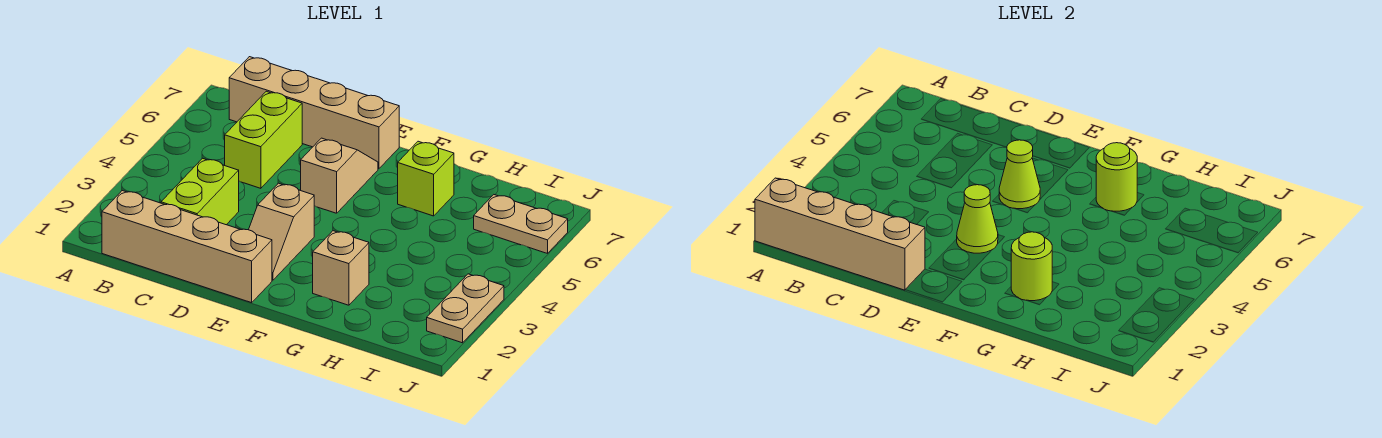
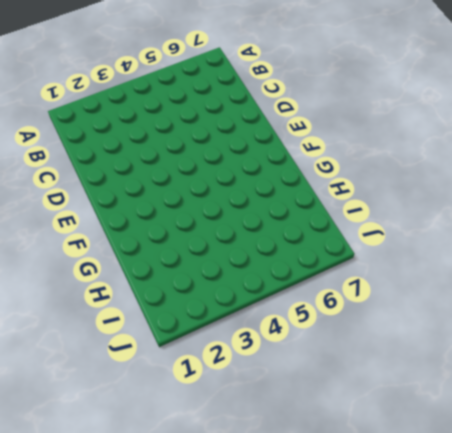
none -> tan 1x4 brick [102,191,272,303]
none -> tan 1x4 brick [229,57,399,169]
none -> lime 1x2 brick [161,158,239,225]

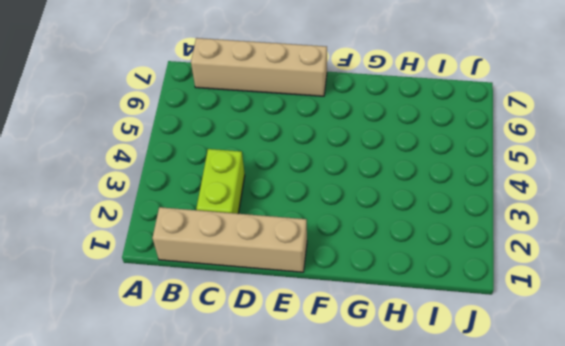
none -> lime 1x2 brick [225,91,302,188]
none -> tan 1x2 slope [249,183,314,280]
none -> tan 1x2 slope [301,138,378,213]

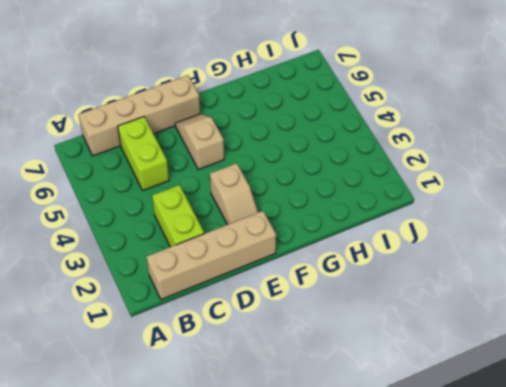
none -> tan 1x1 brick [313,231,369,305]
none -> lime 1x1 brick [398,141,454,216]
none -> tan 1x2 plate [474,195,568,253]

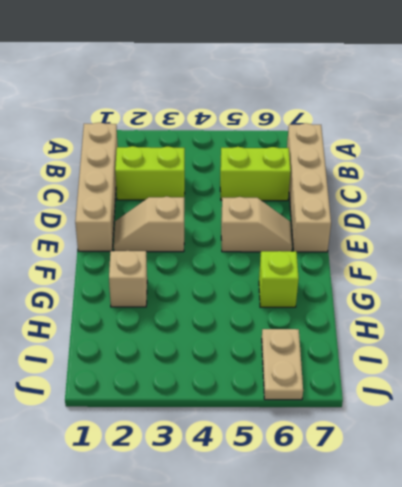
none -> tan 1x2 plate [427,274,504,343]
none -> tan 1x4 brick [755,178,925,290]
none -> lime 1x1 cone [957,185,998,253]

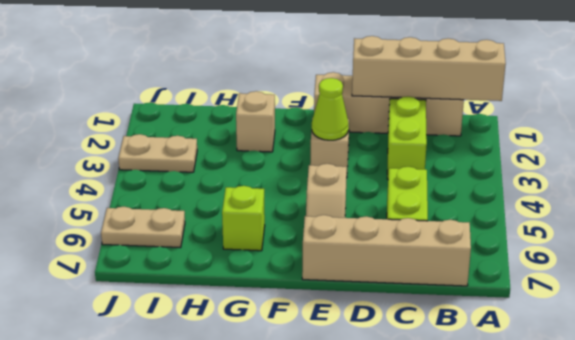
tan 1x2 plate [118,134,197,172] -> tan 1x2 plate turned to [427,274,504,343]
none -> lime 1x1 cone [999,140,1040,209]
none -> lime 1x1 round brick [1011,232,1052,301]
none -> lime 1x1 round brick [1096,143,1137,211]

